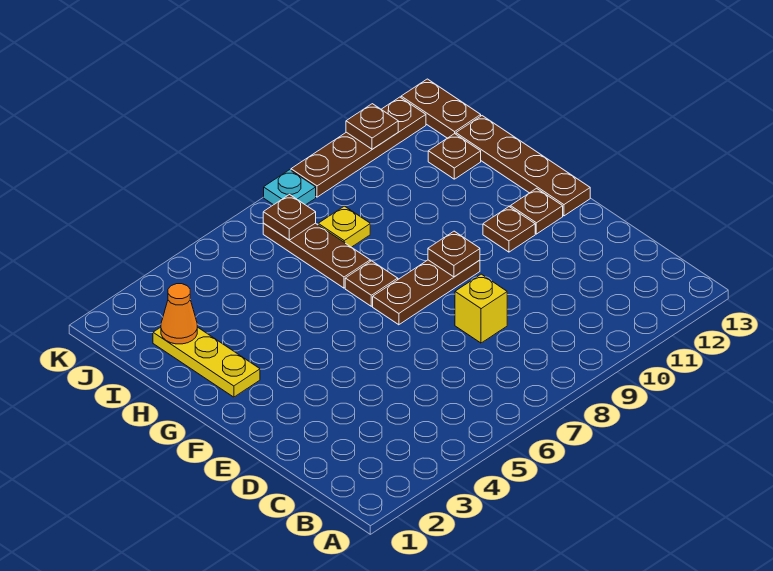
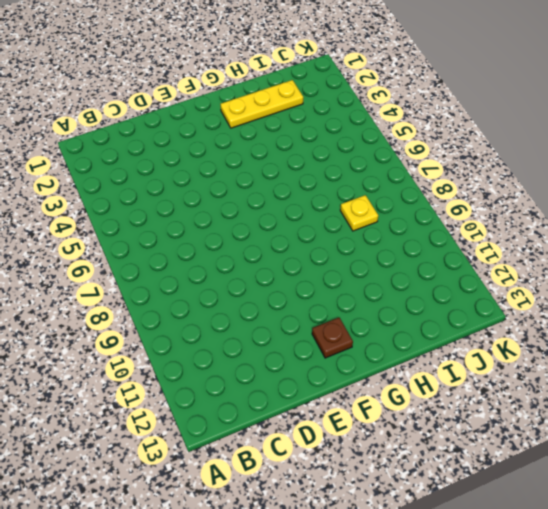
none -> yellow 1x1 brick [455,274,507,343]
none -> brown 1x3 plate [373,260,480,325]
none -> brown 1x1 plate [483,207,535,252]

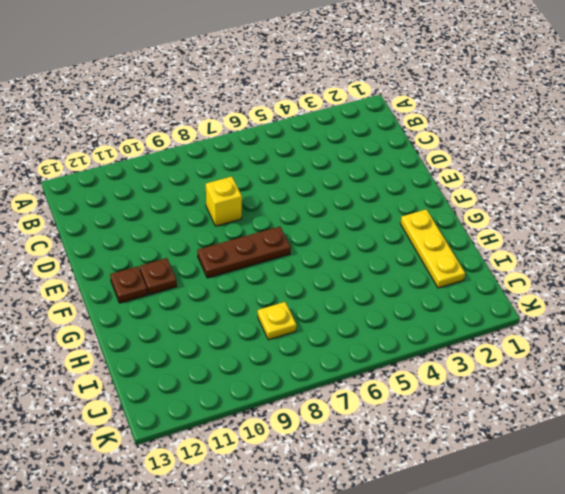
none -> brown 1x4 plate [456,116,590,216]
none -> brown 1x1 plate [345,261,398,306]
none -> brown 1x3 plate [263,223,370,288]

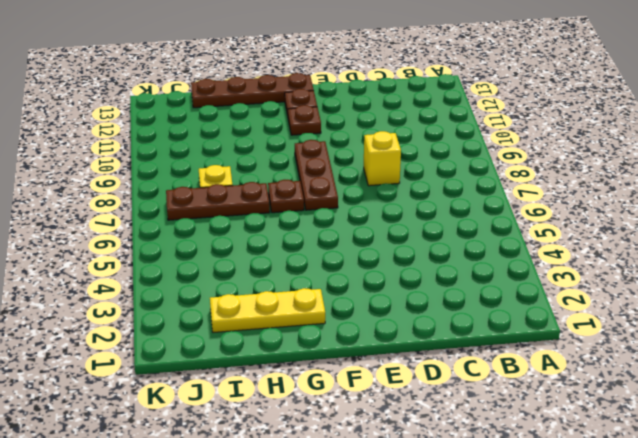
none -> brown 1x1 plate [428,134,481,179]
none -> brown 1x2 plate [401,79,481,138]
none -> cyan 1x1 plate [264,170,316,205]

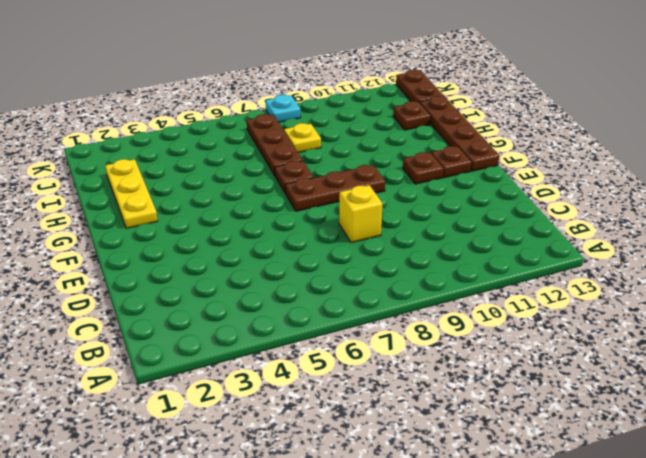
none -> brown 1x4 plate [291,97,426,197]
none -> brown 1x1 plate [428,231,480,277]
none -> orange 1x1 cone [161,284,197,344]

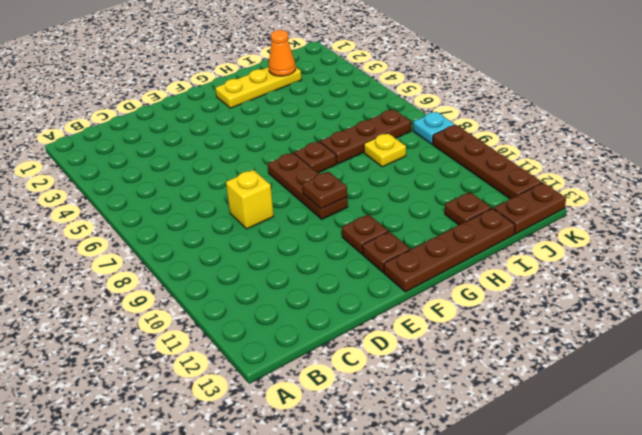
none -> brown 1x1 plate [263,194,316,240]
none -> brown 1x1 plate [346,104,398,149]

